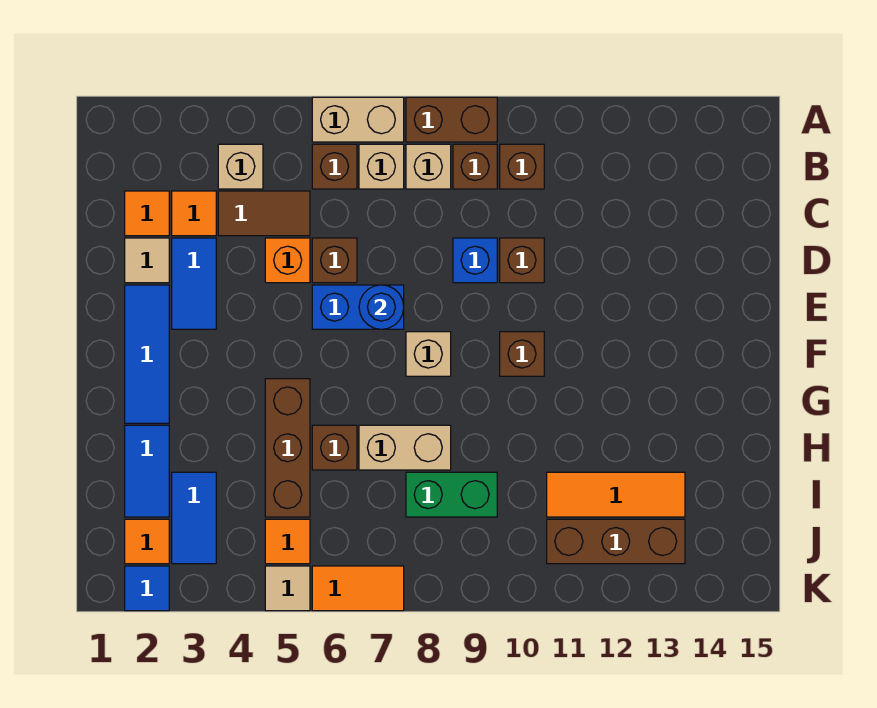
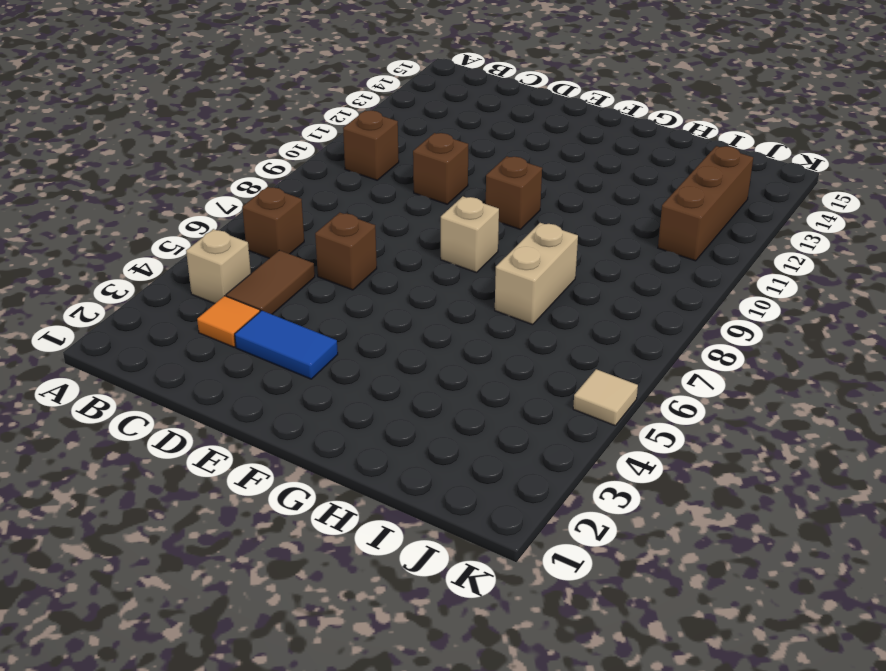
none -> tan 1x2 brick [312,97,404,142]
none -> brown 1x2 brick [406,97,497,142]
none -> tan 1x1 brick [359,144,404,189]
none -> tan 1x1 brick [406,144,451,189]

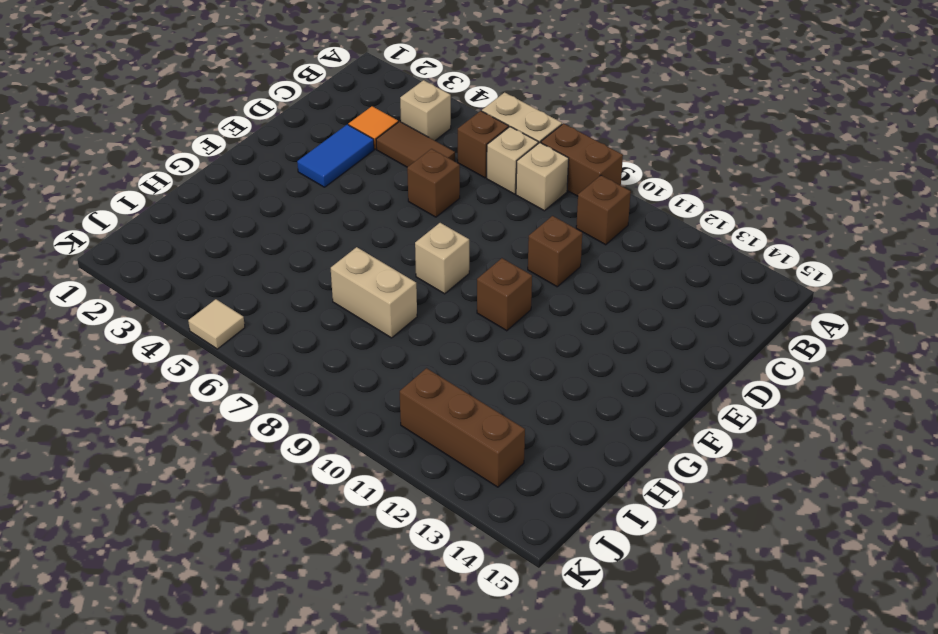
none -> brown 1x1 brick [453,144,497,189]
none -> orange 1x1 tile [125,191,169,236]
none -> tan 1x1 tile [125,238,169,283]
none -> orange 1x1 brick [265,238,310,283]

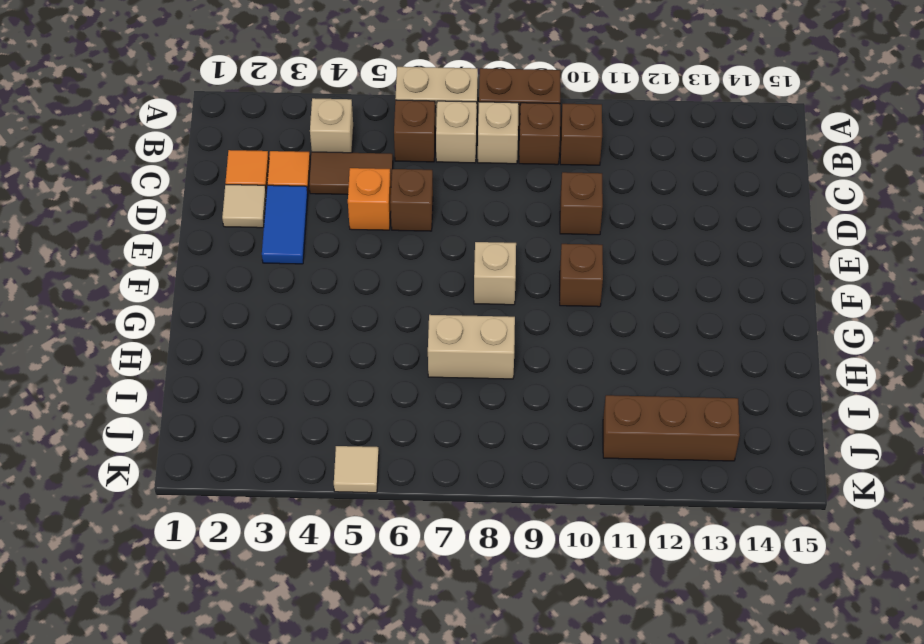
none -> blue 1x1 brick [453,238,497,283]
none -> blue 1x3 tile [125,285,169,423]
none -> blue 1x2 brick [312,285,404,329]
none -> brown 1x3 brick [265,379,310,517]

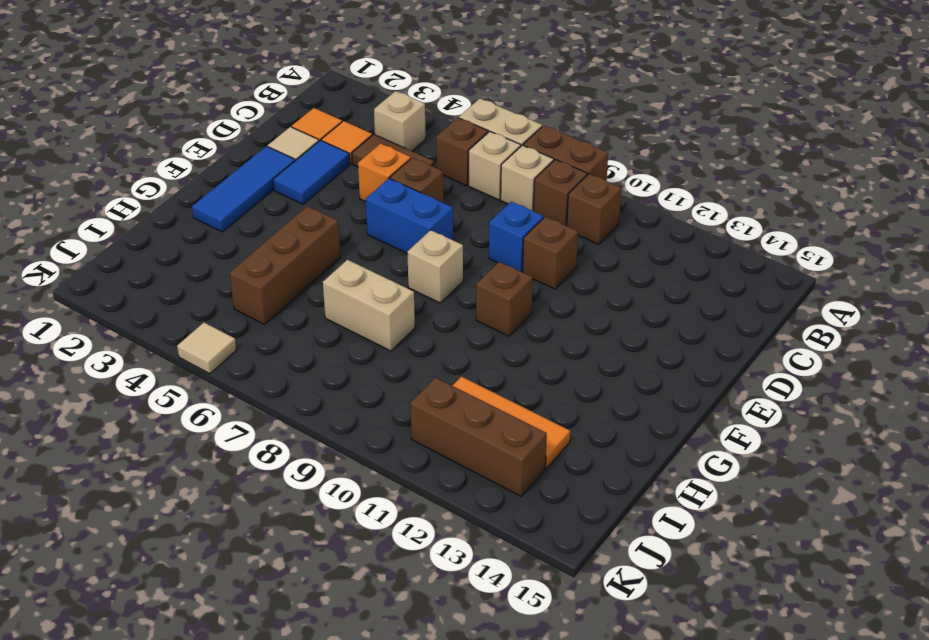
none -> blue 1x2 tile [125,425,169,517]
none -> brown 1x1 brick [312,425,357,470]
none -> blue 1x2 tile [172,472,216,564]
none -> green 1x2 brick [406,472,497,517]

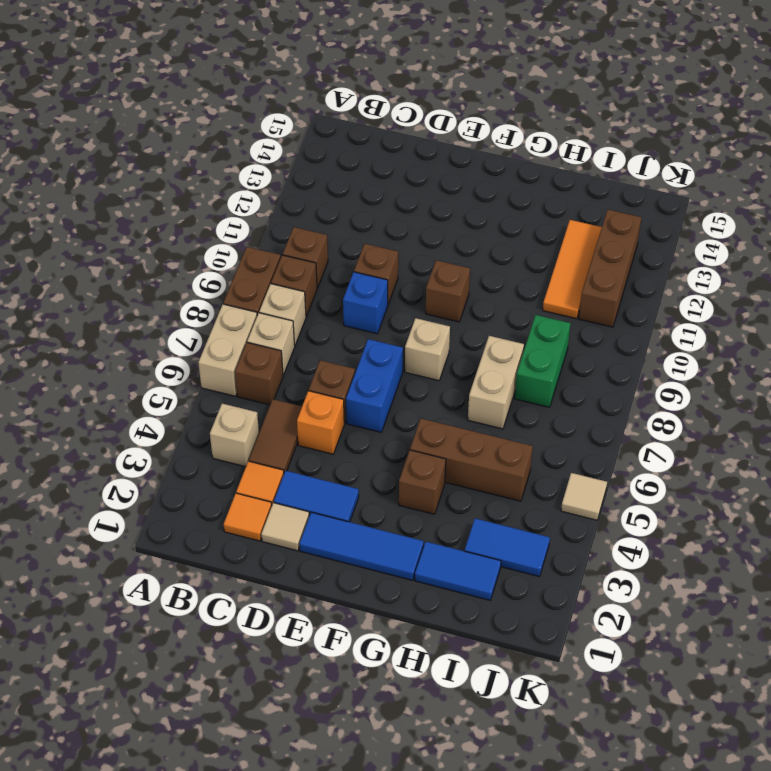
brown 1x1 brick [399,450,446,514] -> brown 1x1 brick moved to [312,425,357,470]
none -> orange 1x1 tile [125,519,169,564]
none -> orange 1x1 tile [265,519,310,564]
none -> blue 1x1 tile [125,566,169,611]
none -> orange 1x2 tile [312,566,404,611]

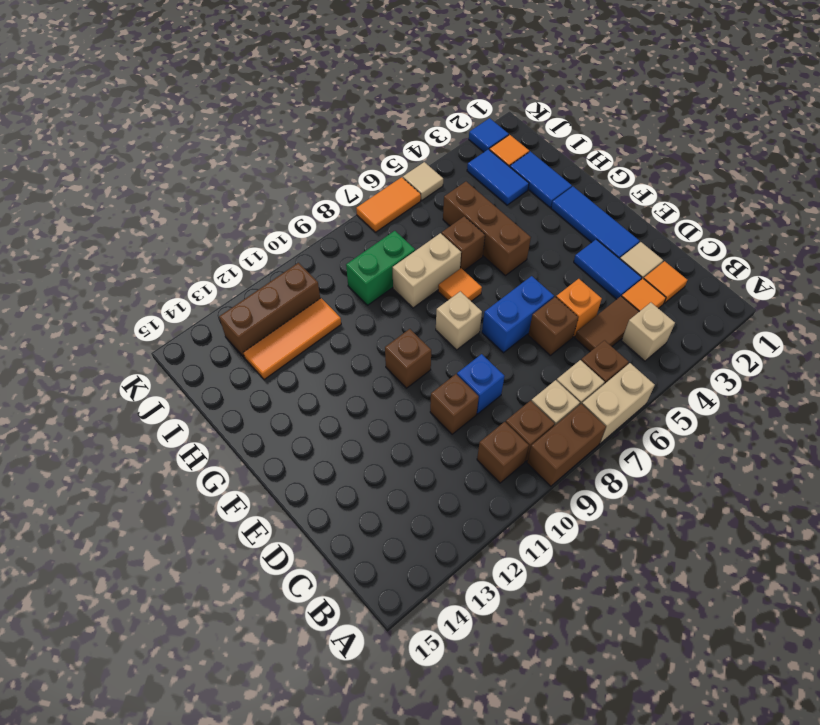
orange 1x1 tile [438,268,482,301] -> orange 1x1 tile moved to [265,519,310,564]
none -> blue 1x1 round brick [359,285,404,329]

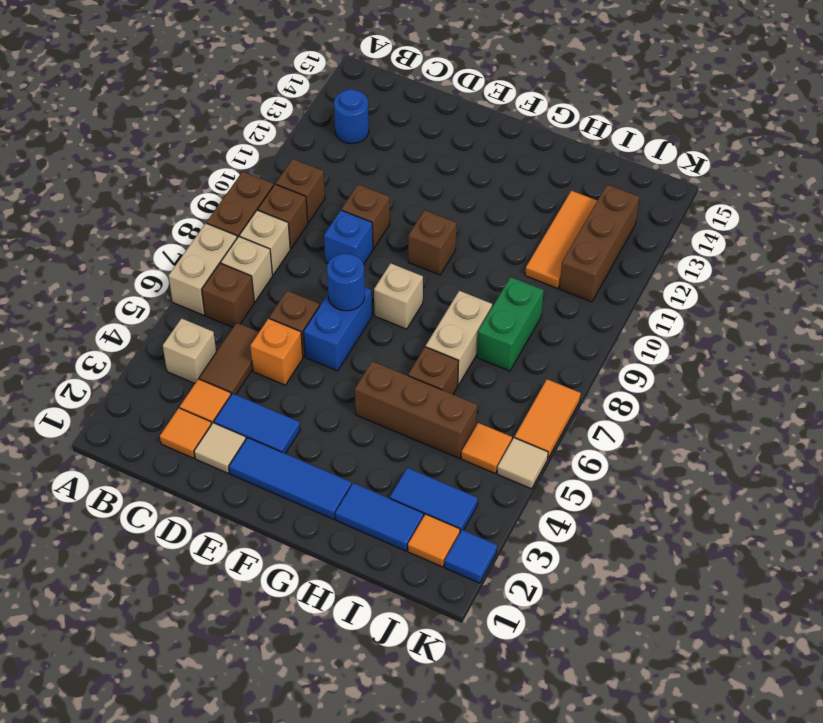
blue 1x1 round brick [334,89,369,144] -> none

